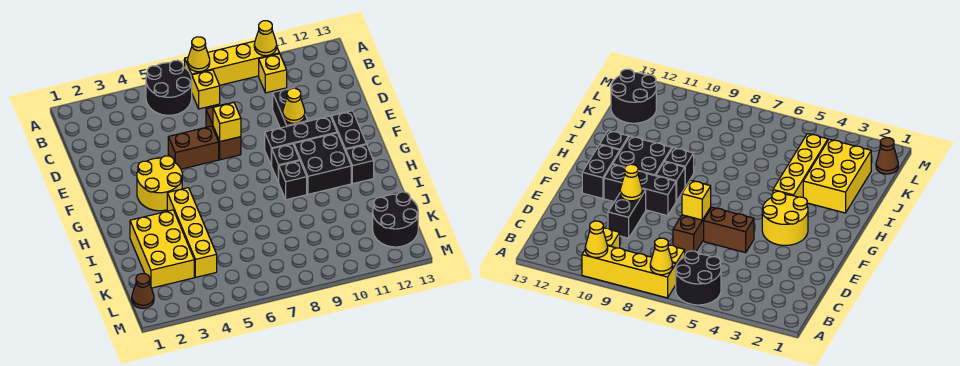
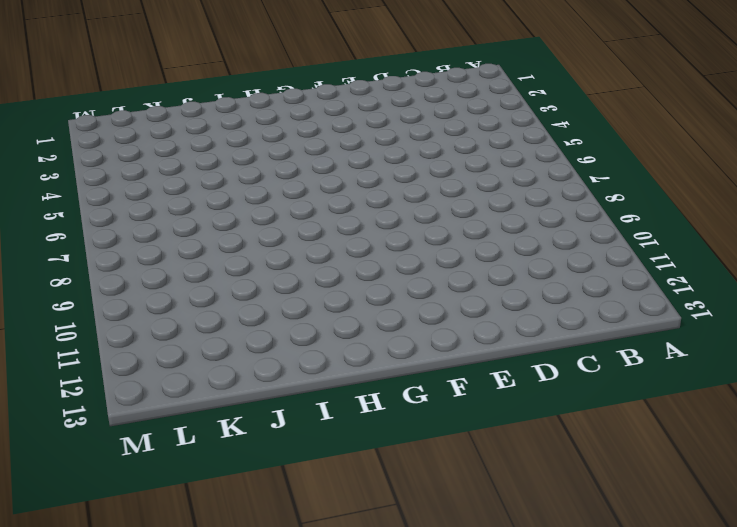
none -> black 2x2 round brick [146,60,192,115]
none -> yellow 1x4 brick [185,41,279,85]
none -> yellow 1x1 brick [192,70,220,109]

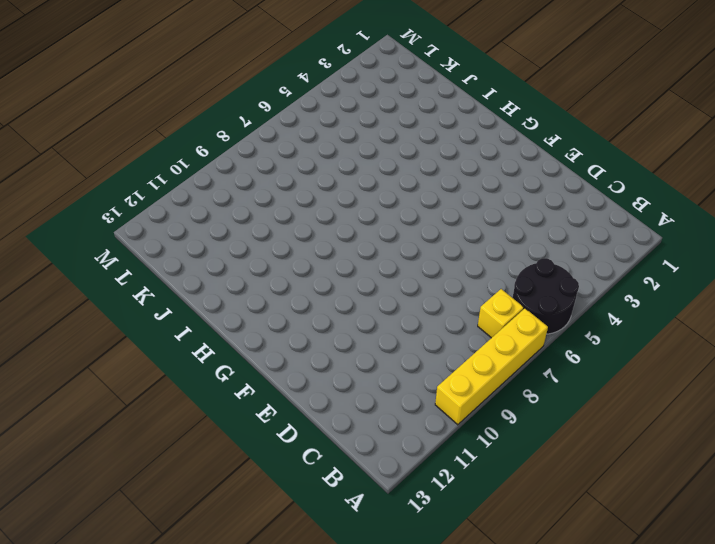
none -> yellow 1x1 brick [259,54,287,93]
none -> brown 1x2 brick [206,104,241,160]
none -> black 1x2 brick [273,88,308,128]

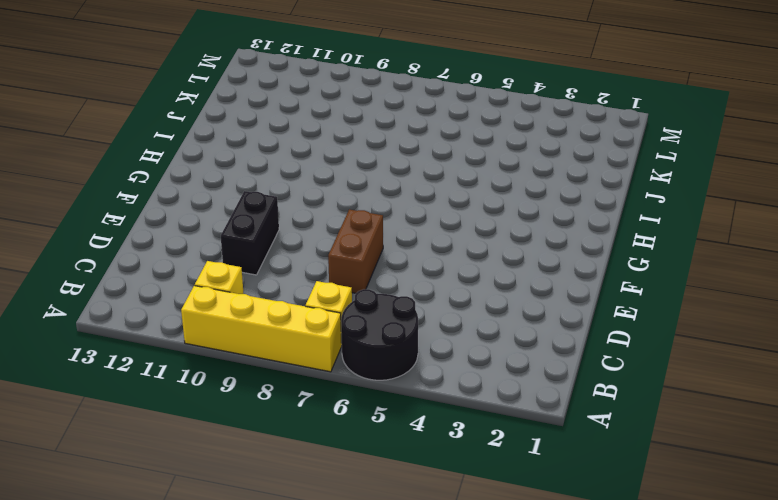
none -> brown 1x2 brick [168,126,219,169]
none -> yellow 2x2 round brick [137,156,182,211]
none -> black 1x3 brick [265,116,337,166]

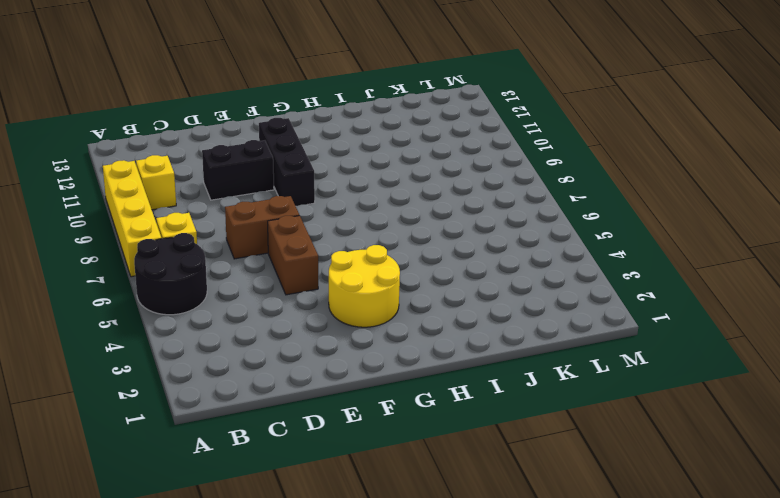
none -> black 1x2 brick [332,111,367,152]
none -> black 1x1 brick [272,144,300,183]
none -> black 2x2 brick [294,133,351,194]

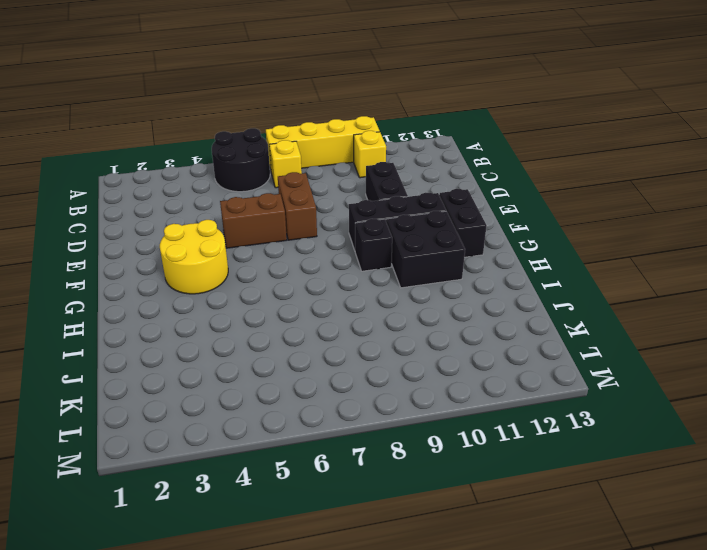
none -> yellow 1x4 brick [167,188,217,277]
none -> black 1x1 brick [279,161,307,200]
none -> black 1x1 brick [346,145,374,184]

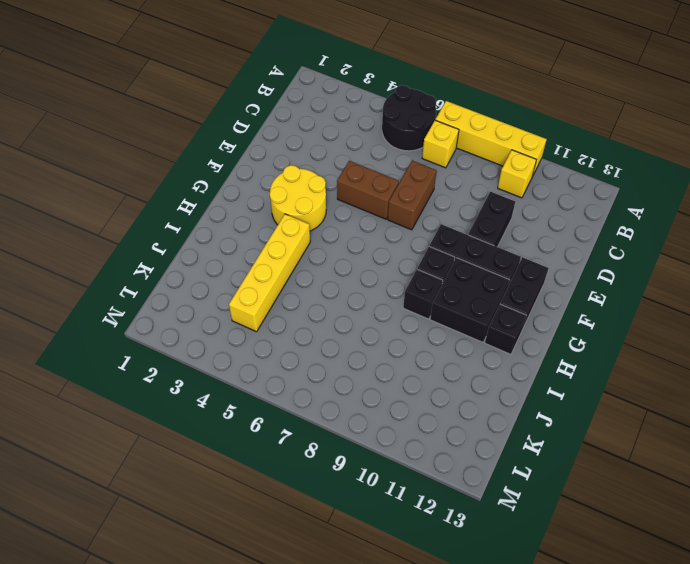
none -> yellow 2x3 brick [130,210,194,288]
none -> black 2x2 round brick [373,192,418,247]
none -> brown 1x1 cone [132,274,154,308]

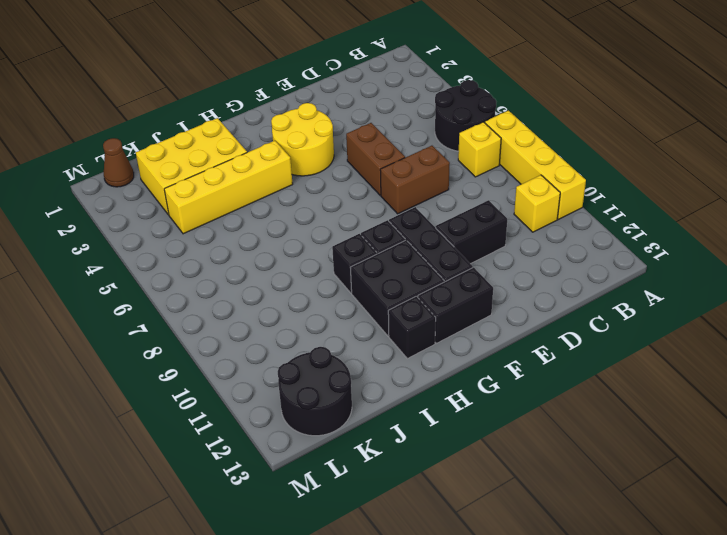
none -> yellow 1x1 cone [188,37,210,72]
none -> yellow 1x1 cone [254,21,277,56]
none -> yellow 1x1 brick [213,103,241,142]

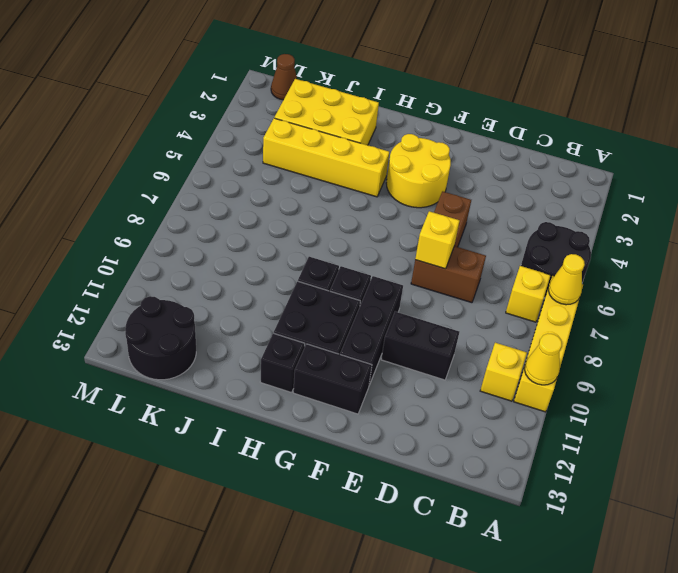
none -> yellow 1x1 cone [283,88,305,123]

